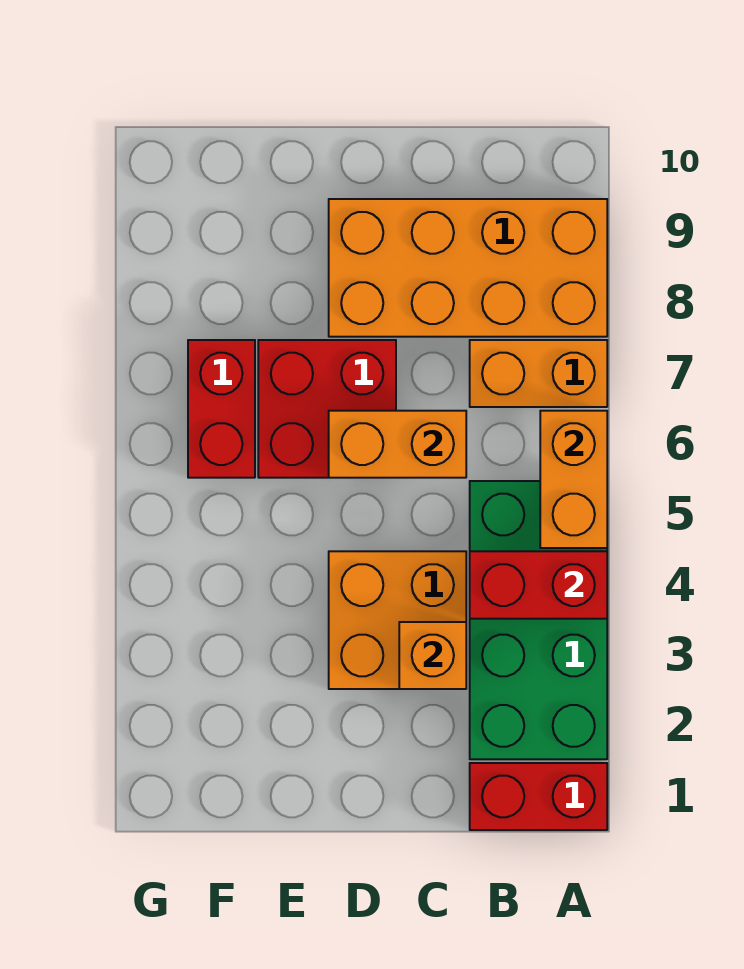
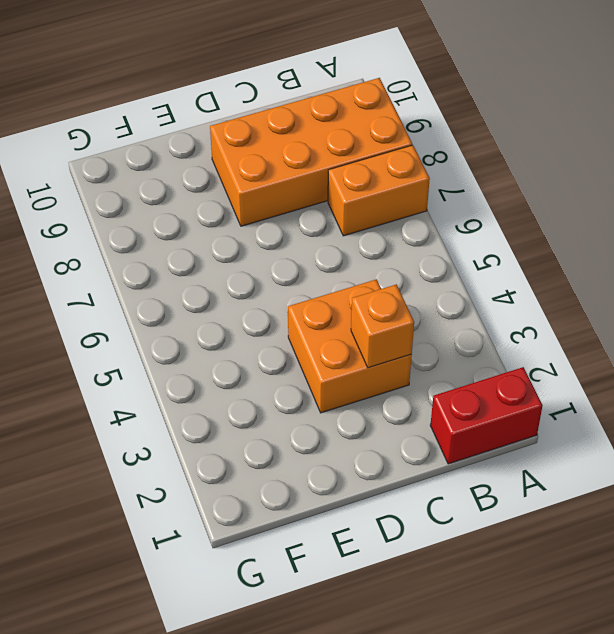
none -> green 2x4 brick [470,481,607,759]
none -> red 2x2 brick [258,340,396,478]

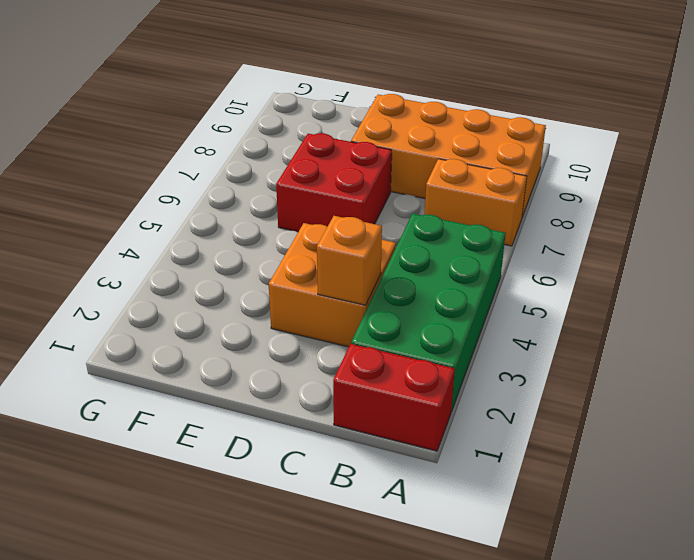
none -> red 1x2 brick [188,340,255,478]
none -> red 1x2 brick [470,551,607,619]

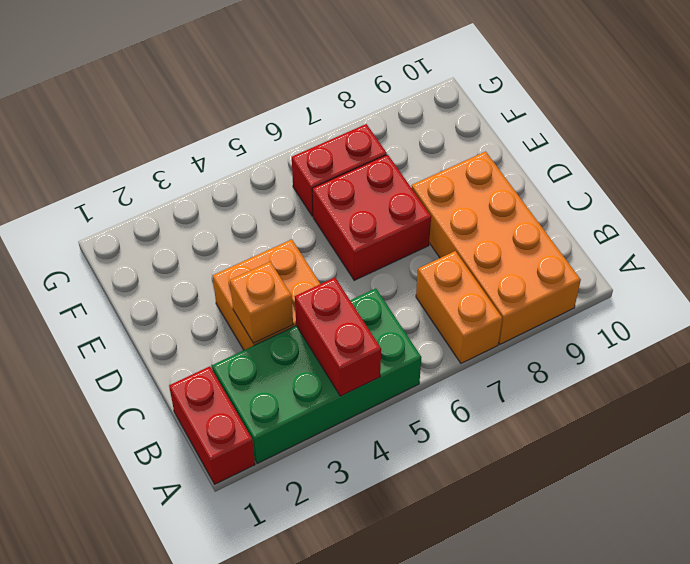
none -> orange 1x2 brick [540,411,607,548]
none -> orange 1x2 brick [329,411,466,478]

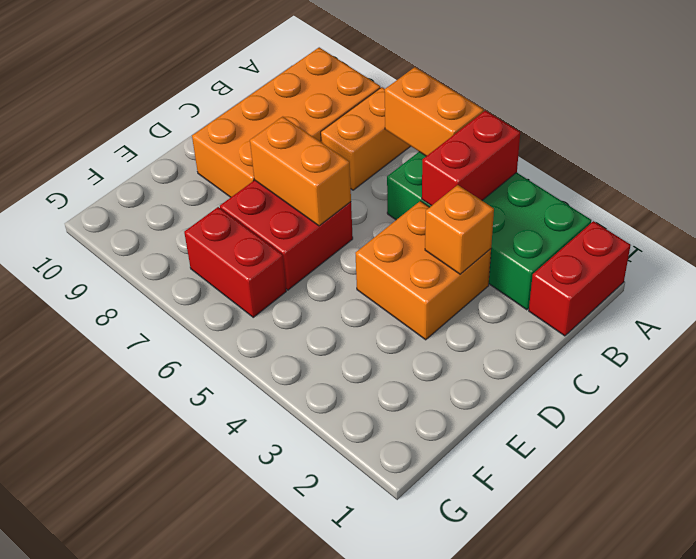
orange 1x2 brick [250,117,351,226] -> orange 1x2 brick turned to [329,411,466,478]

